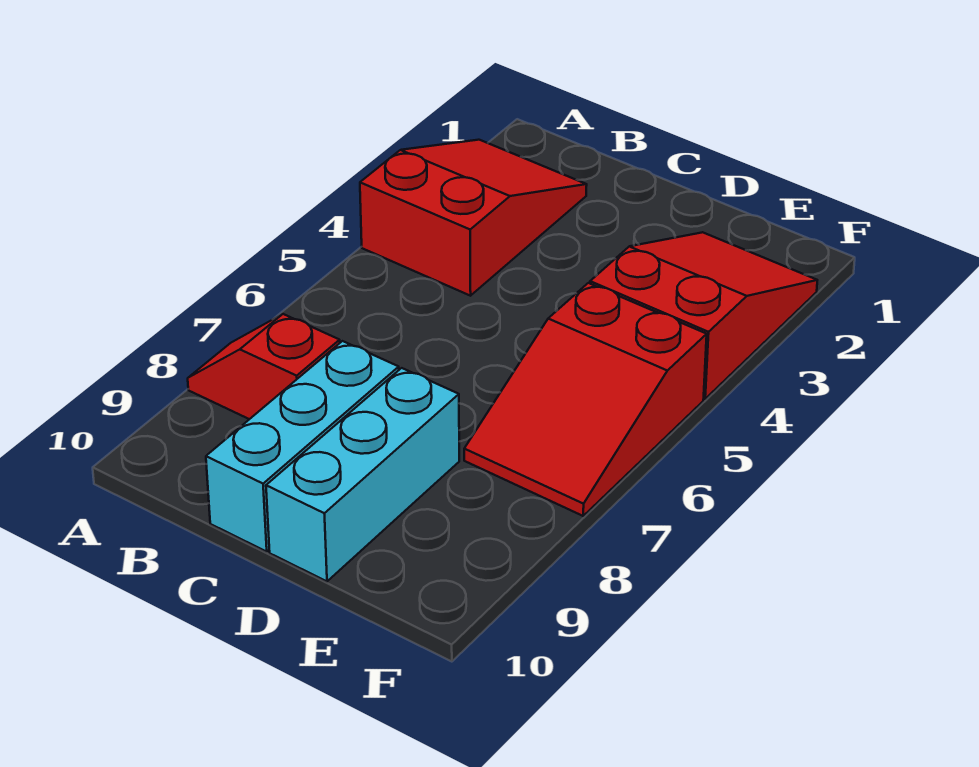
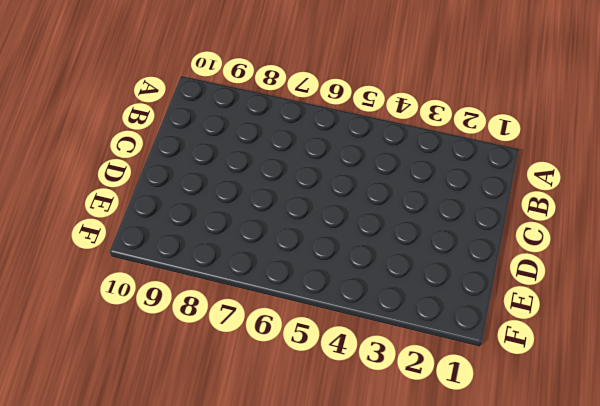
none -> red 2x3 slope [360,140,587,296]
none -> red 1x2 slope [188,314,340,419]

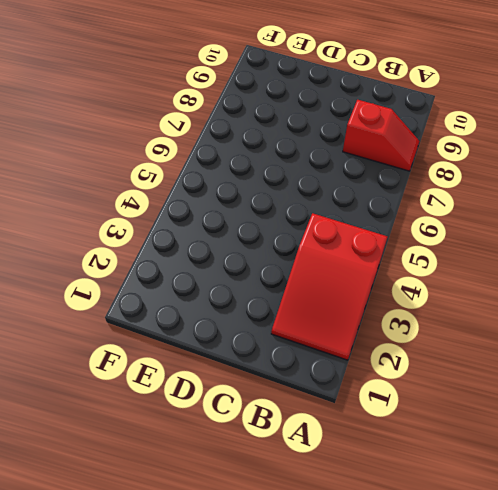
none -> cyan 1x3 brick [206,341,399,552]
none -> cyan 1x3 brick [266,368,459,581]

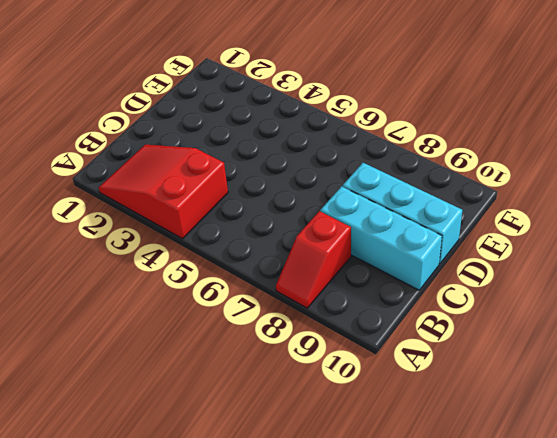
none -> red 2x3 slope [590,232,817,399]
none -> red 2x3 slope [464,283,707,516]

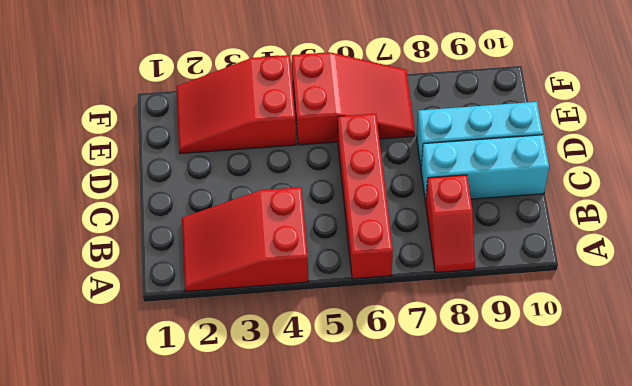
red 1x4 brick [338,114,393,279] -> none

